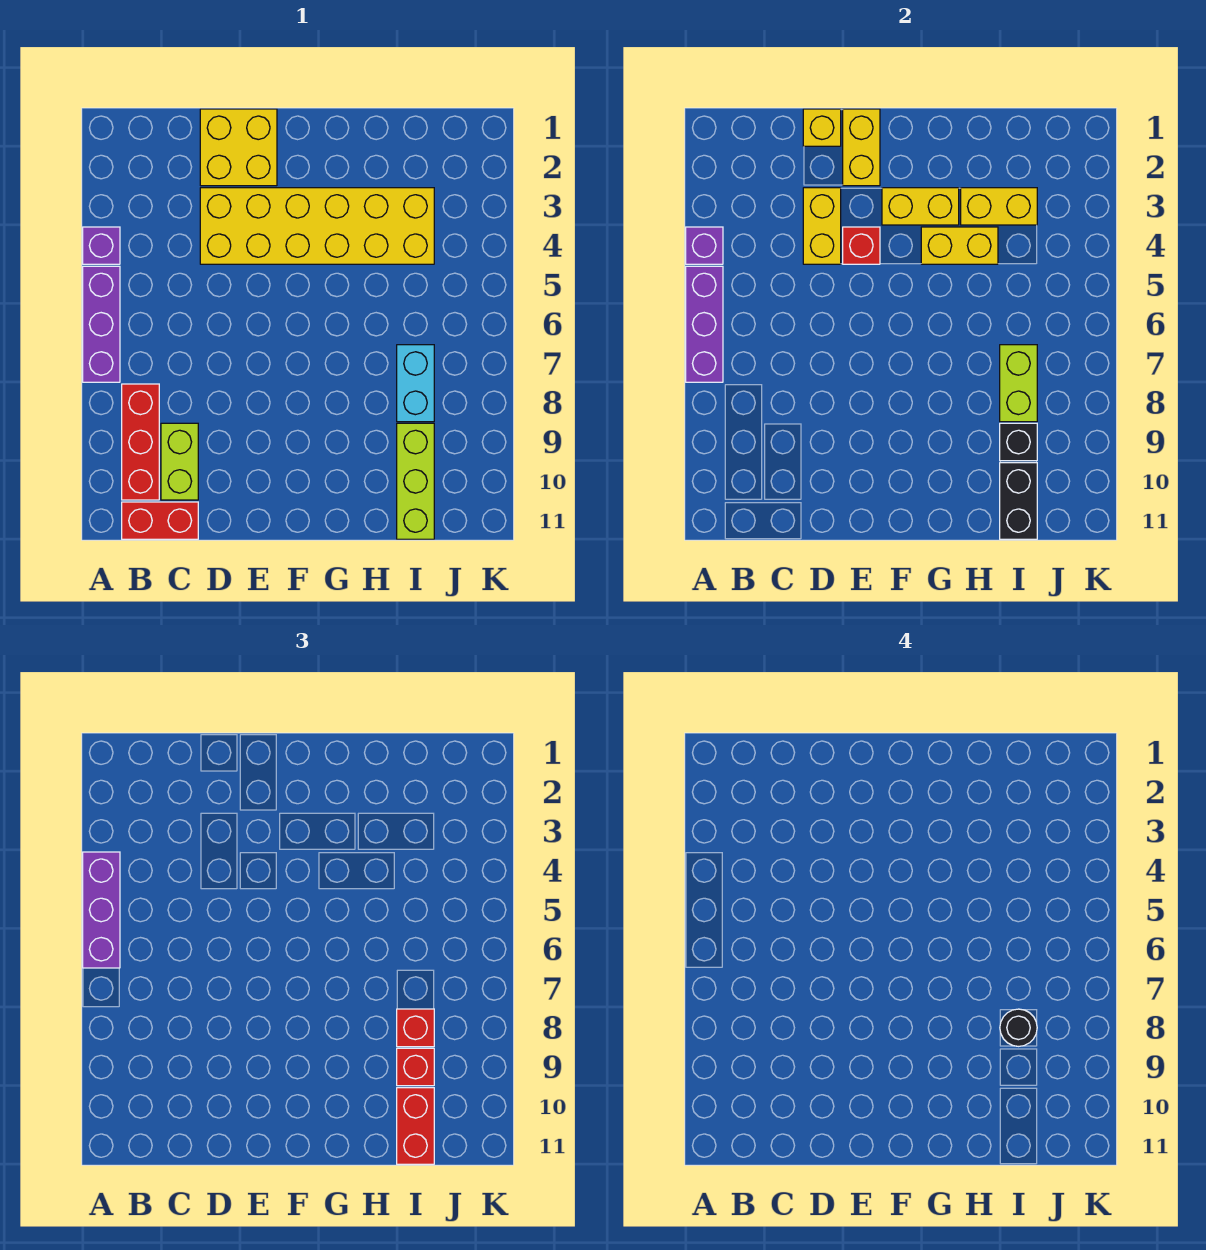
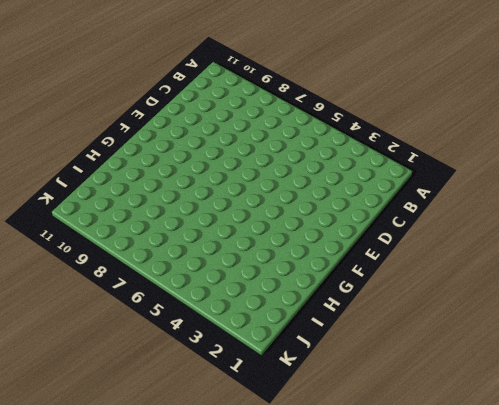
none -> purple 1x1 brick [83,227,120,264]
none -> purple 1x3 brick [83,266,120,382]
none -> red 1x3 brick [122,384,159,500]

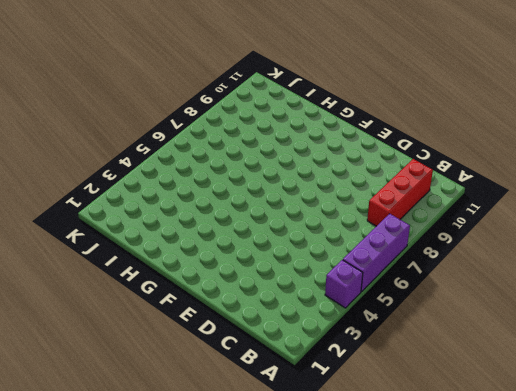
none -> red 1x2 brick [122,502,198,539]
none -> lime 1x2 brick [161,423,198,500]
none -> yellow 2x2 brick [200,109,277,186]

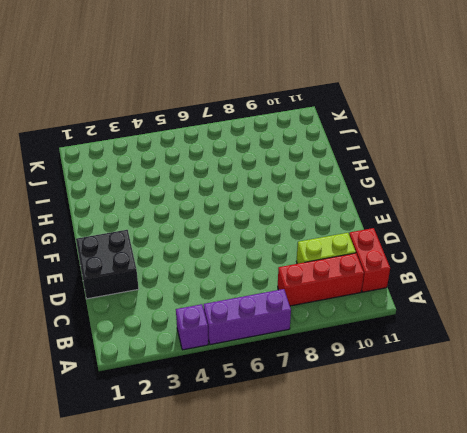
black 2x2 brick [76,230,139,299] -> yellow 2x2 brick [200,109,277,186]
none -> yellow 2x6 brick [200,188,434,264]
none -> cyan 1x2 brick [397,345,434,422]
none -> lime 1x3 brick [397,423,434,539]

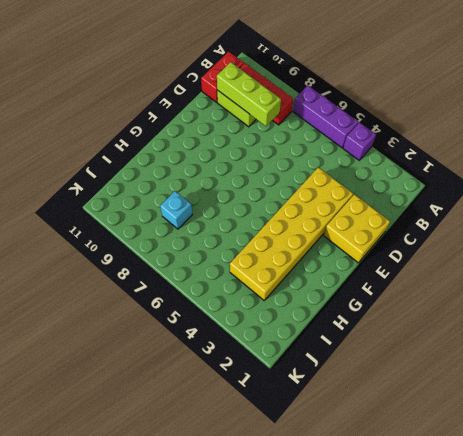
lime 1x3 brick [217,62,281,126] -> lime 1x3 brick moved to [397,423,434,539]
cyan 1x1 brick [160,191,192,229] -> cyan 1x2 brick [397,345,434,422]
none -> purple 1x1 brick [686,227,723,264]
none -> purple 1x3 brick [686,266,723,382]
none -> yellow 1x1 brick [803,109,841,146]

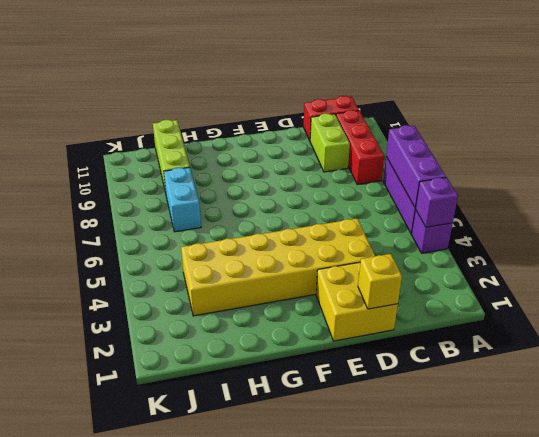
none -> yellow 1x2 brick [803,188,841,264]
none -> yellow 1x2 brick [843,109,880,186]
none -> red 1x1 brick [843,227,880,264]

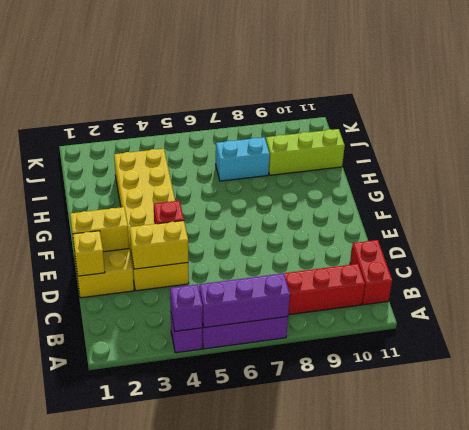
none -> lime 1x2 brick [161,423,198,500]
none -> yellow 1x2 brick [882,188,959,225]
none -> yellow 1x2 brick [921,227,998,264]

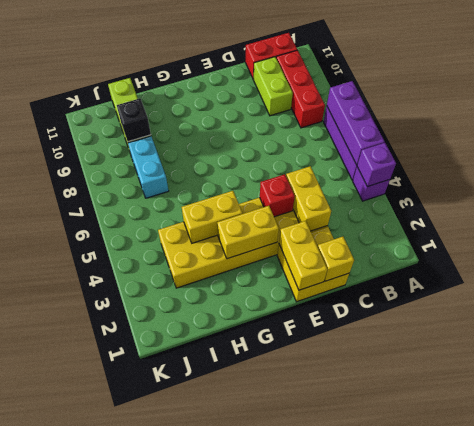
none -> yellow 1x2 brick [961,188,1037,225]
none -> lime 1x2 brick [1000,345,1037,422]
none -> black 1x2 brick [1000,463,1037,539]

